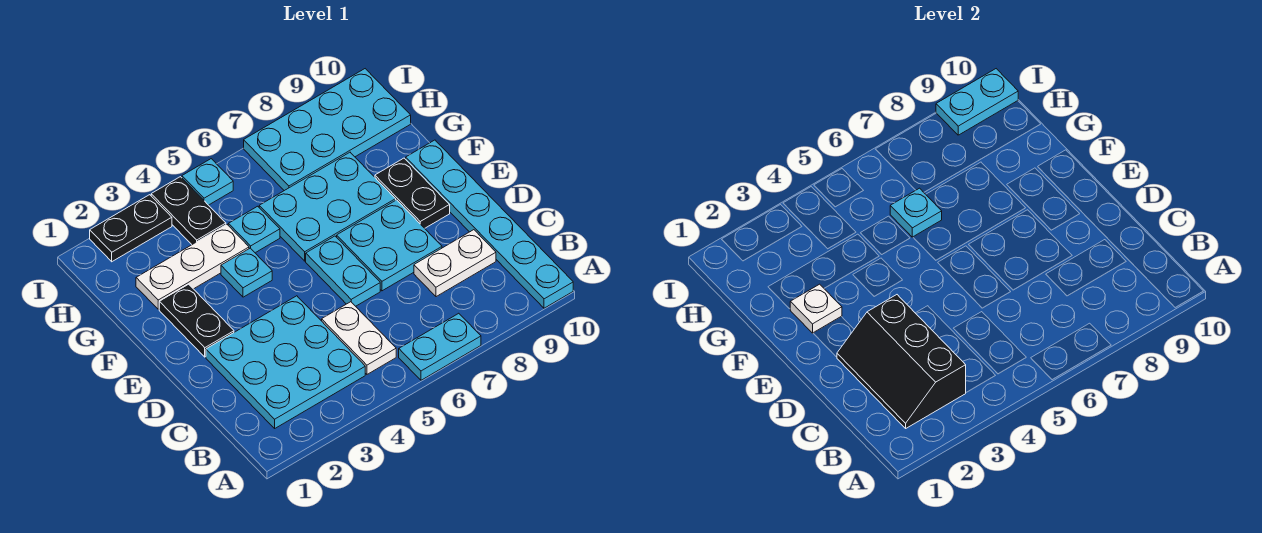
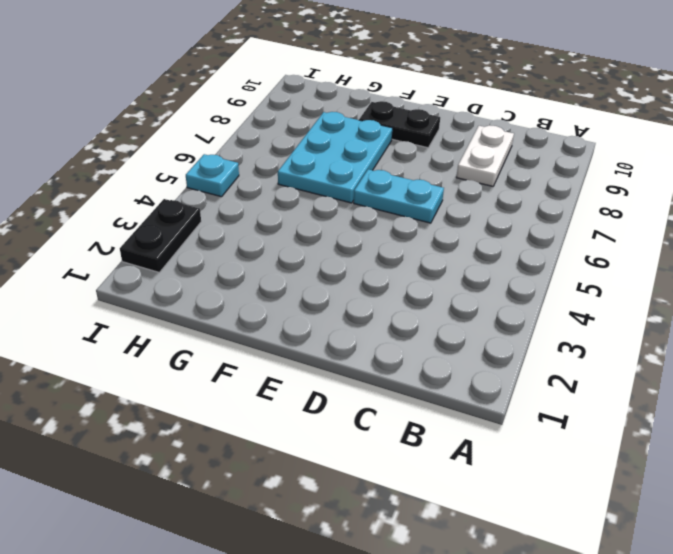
none -> cyan 1x2 plate [399,313,481,380]
none -> cyan 1x6 plate [406,140,573,308]
none -> cyan 3x3 plate [206,296,365,428]

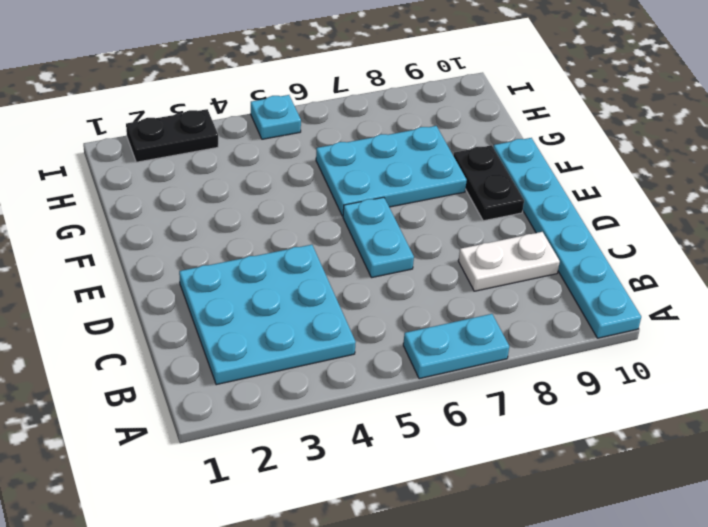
none -> white 1x2 plate [322,302,396,374]
none -> cyan 2x2 plate [337,200,442,291]
none -> black 1x2 plate [159,284,234,357]

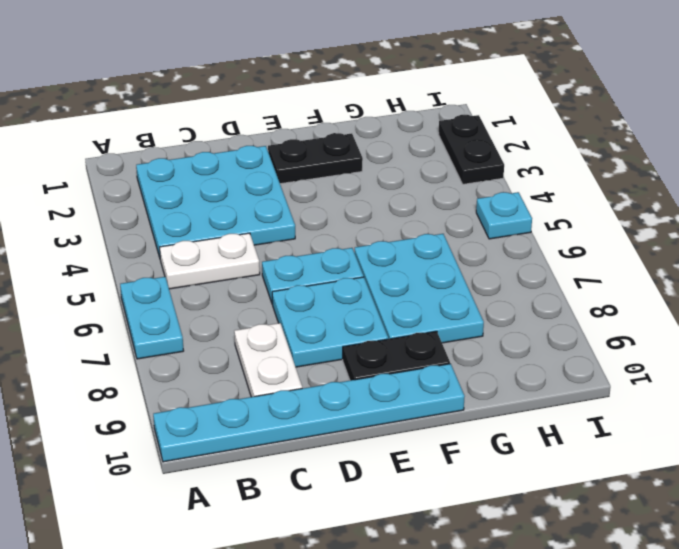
none -> cyan 1x1 plate [221,248,272,297]
none -> white 1x3 plate [136,225,249,309]
none -> cyan 1x1 plate [228,206,280,253]

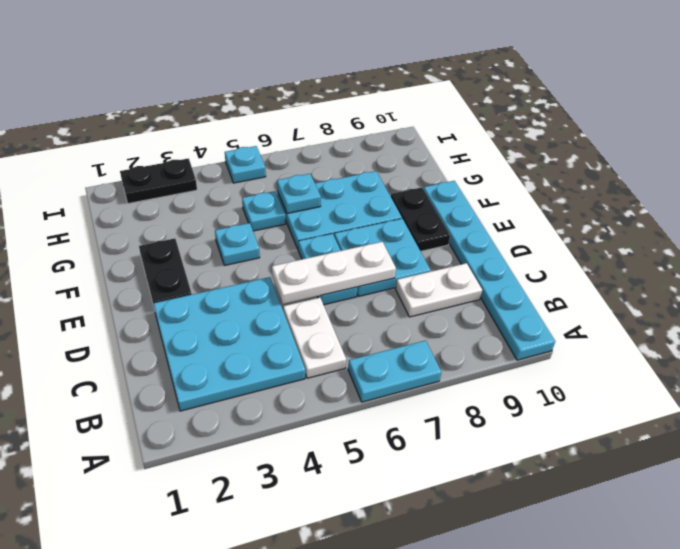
white 1x3 plate [272,242,396,304] -> white 1x3 plate moved to [136,225,249,309]
none -> black 1x2 plate [151,177,226,244]
none -> cyan 2x4 plate [244,69,411,191]
none -> black 2x3 slope [837,295,966,428]

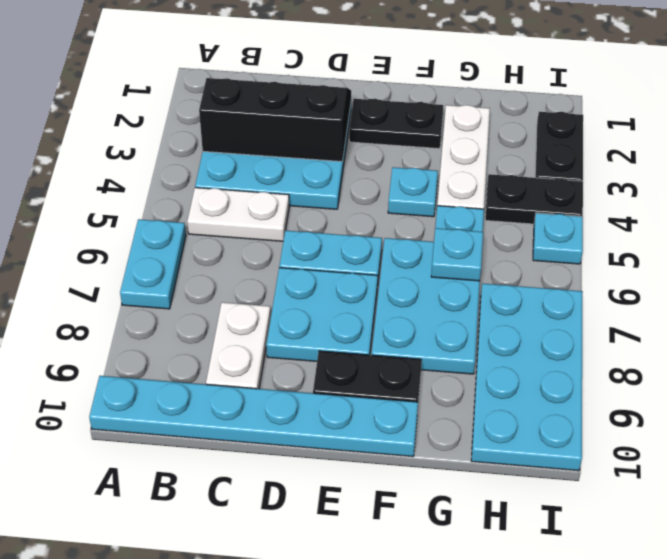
none -> white 1x1 plate [790,284,842,333]
none -> cyan 1x2 plate [936,69,1018,135]

